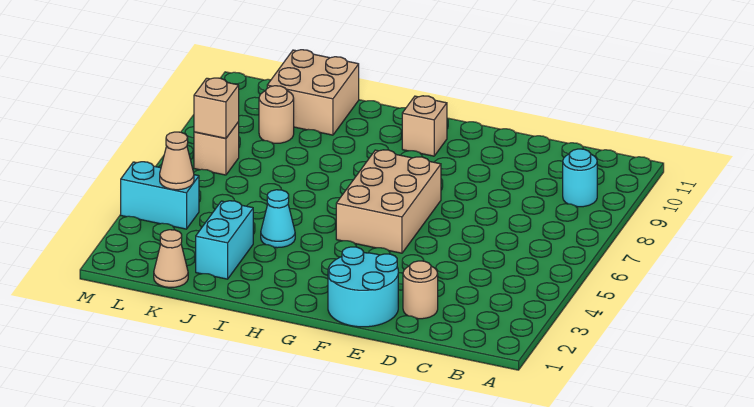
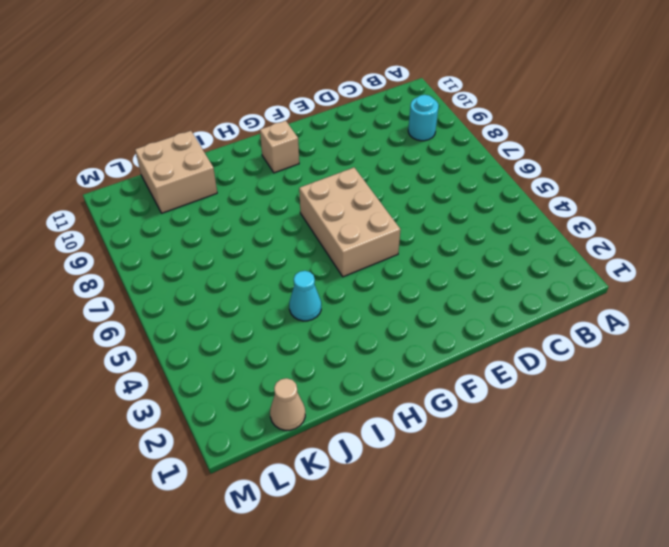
none -> tan 1x1 round brick [403,261,438,319]
none -> cyan 2x2 round brick [328,247,398,327]
none -> cyan 1x2 brick [196,201,253,279]

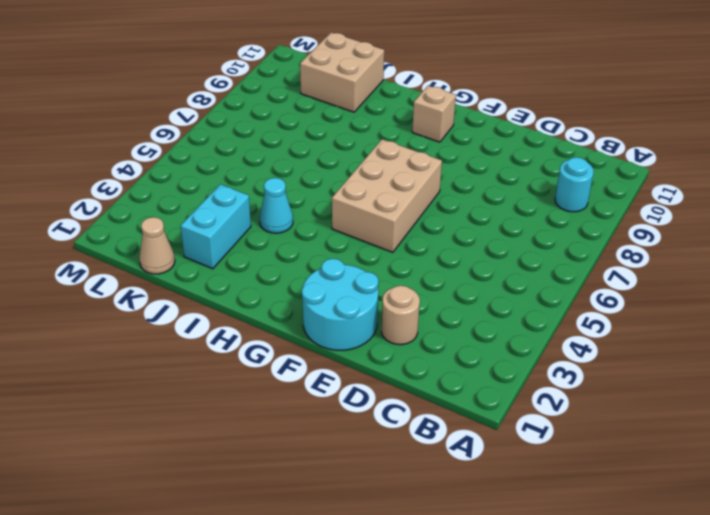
none -> tan 1x1 round brick [259,86,294,143]
none -> cyan 1x2 brick [121,162,199,229]
none -> tan 1x1 brick [194,122,239,175]

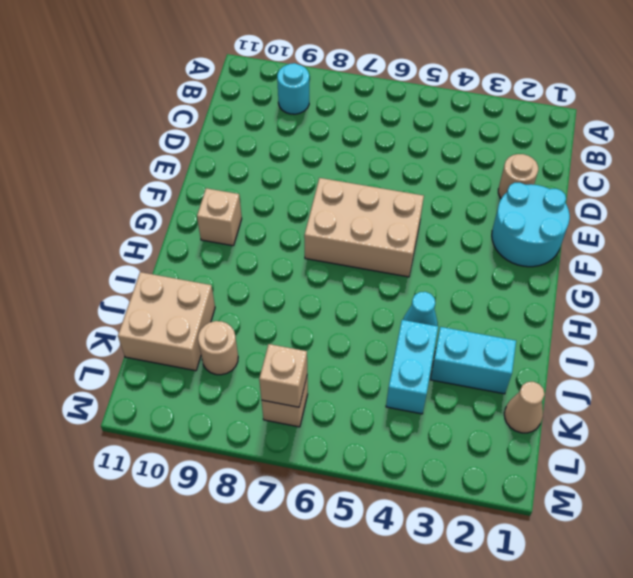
cyan 1x2 brick [386,320,438,414] -> cyan 1x2 brick moved to [121,162,199,229]
none -> tan 1x1 cone [160,132,194,190]

